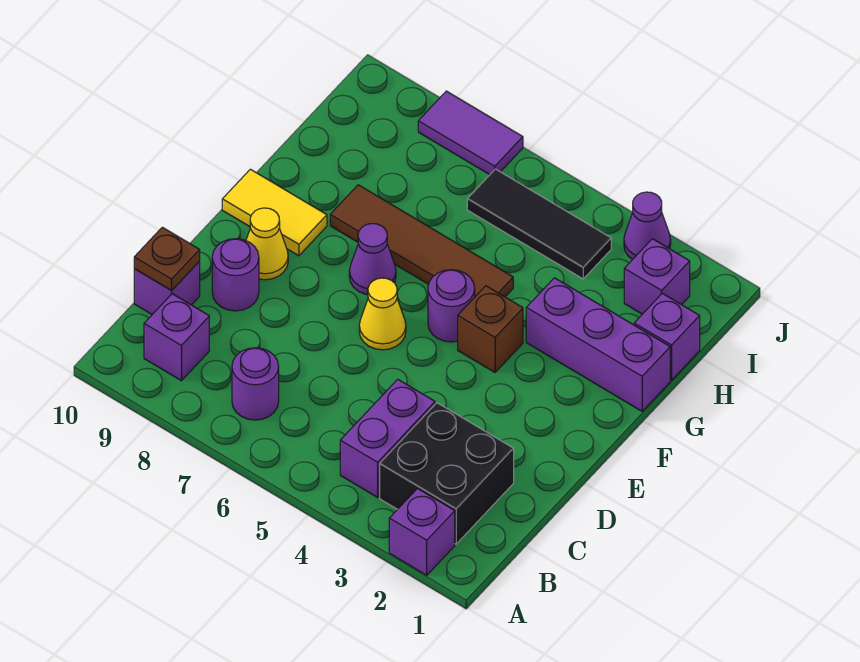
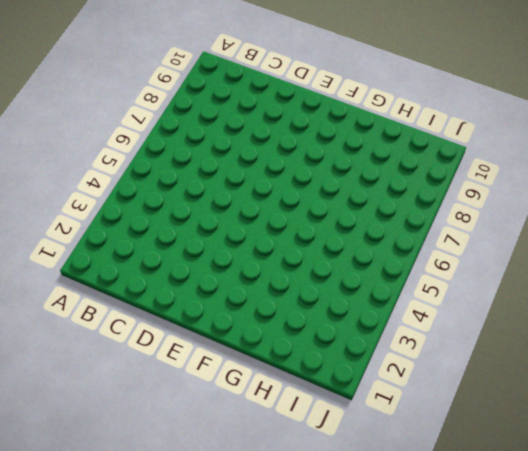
none -> purple 1x1 brick [389,489,455,575]
none -> black 2x2 brick [380,403,514,544]
none -> purple 1x2 brick [340,379,435,497]

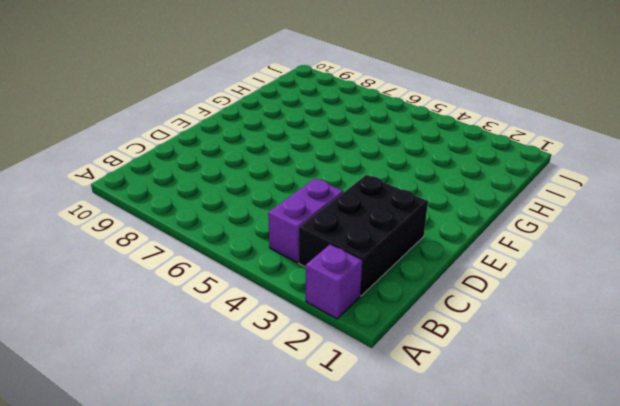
black 2x3 brick [299,175,428,296] -> black 2x2 brick [380,403,514,544]
none -> purple 1x1 round brick [232,348,279,420]
none -> purple 1x1 brick [144,294,209,381]
none -> purple 1x1 brick [134,262,200,314]

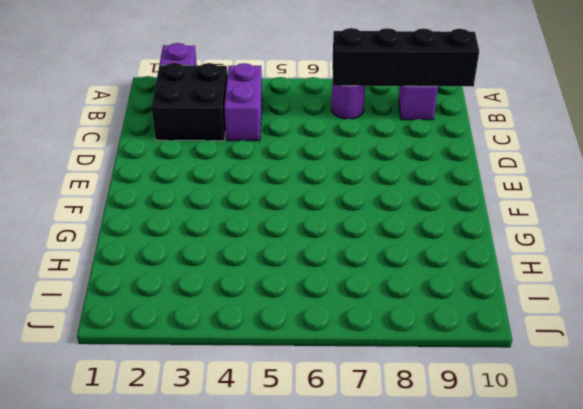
black 1x4 brick [332,28,479,87] -> none
none -> purple 1x1 brick [134,262,200,314]
none -> purple 1x1 round brick [212,239,259,311]
none -> yellow 1x1 cone [359,278,406,350]

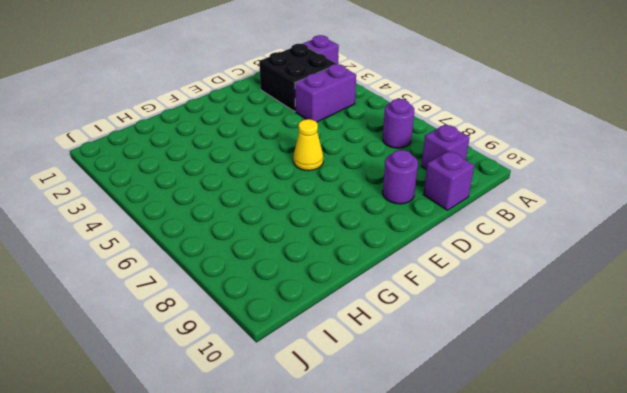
none -> yellow 1x1 cone [246,208,288,280]
none -> brown 1x1 brick [458,286,523,372]
none -> purple 1x1 round brick [428,270,475,342]

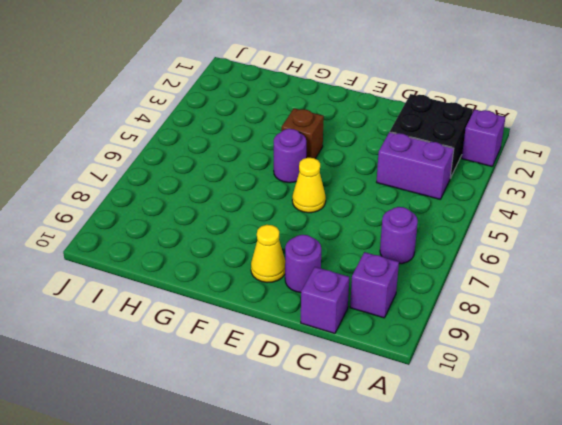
none -> purple 1x1 cone [349,224,396,295]
none -> yellow 1x2 tile [222,169,327,256]
none -> purple 1x3 brick [526,278,670,411]

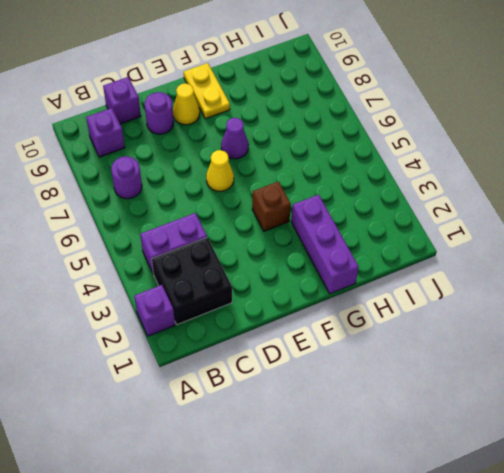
yellow 1x2 plate [184,63,230,119] -> yellow 1x2 tile [222,169,327,256]
none -> purple 1x1 round brick [428,270,475,342]
none -> brown 1x4 tile [330,185,513,297]
none -> purple 1x1 brick [634,293,700,380]

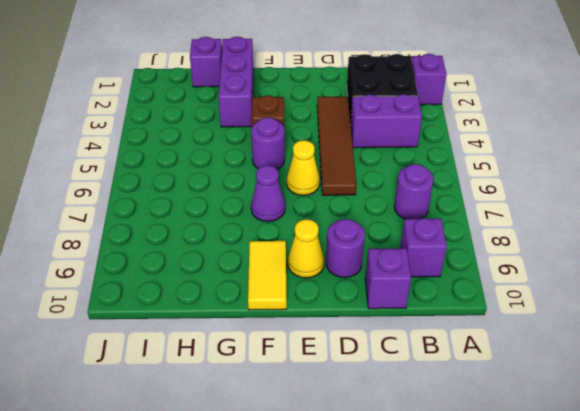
brown 1x4 tile [317,97,356,195] -> brown 1x4 tile moved to [330,185,513,297]
none -> purple 1x1 brick [624,239,690,314]
none -> black 1x3 tile [467,169,611,279]
none -> purple 1x1 cone [624,192,671,260]

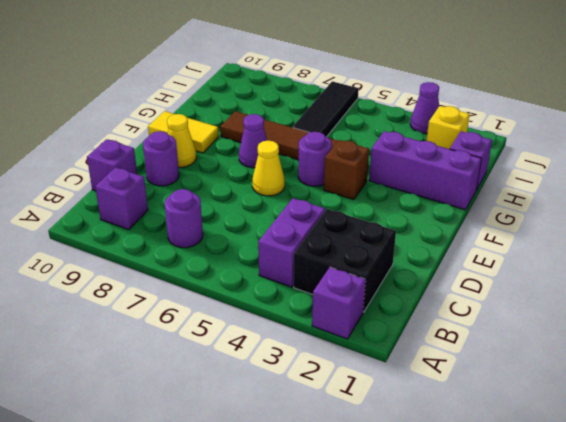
black 1x3 tile [293,81,359,137] -> black 1x3 tile turned to [467,169,611,279]
yellow 1x1 brick [426,106,470,149] -> purple 1x1 brick [624,239,690,314]
none -> purple 1x2 tile [418,91,523,175]
none -> brown 1x1 plate [134,227,200,291]

